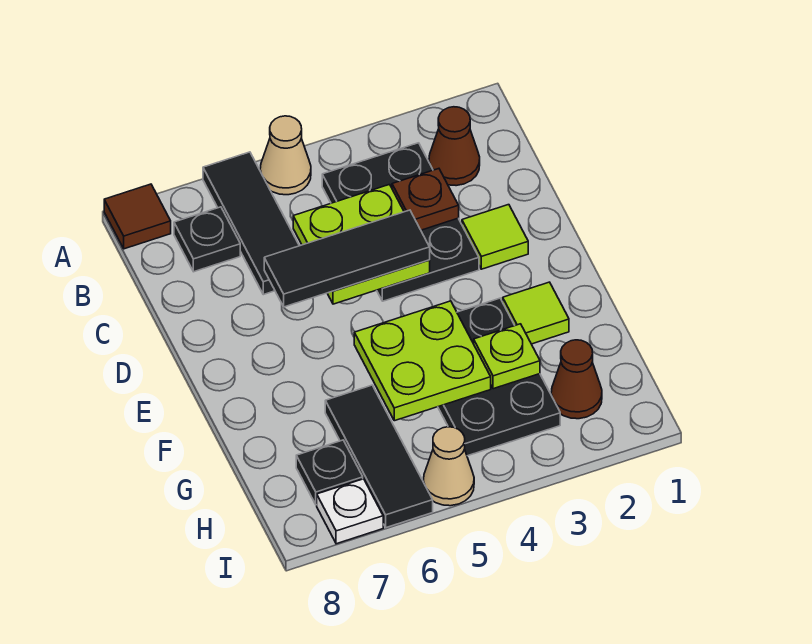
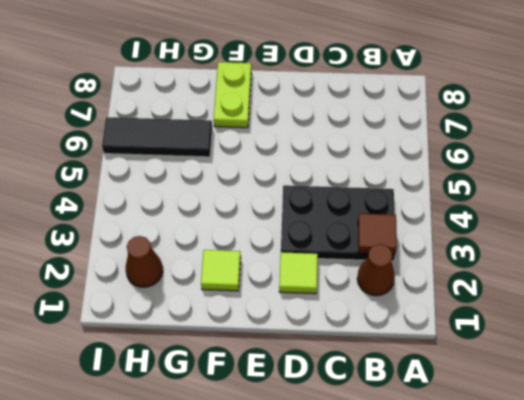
brown 1x1 tile [358,214,397,254] -> brown 1x1 tile moved to [104,184,171,249]
lime 1x2 plate [214,62,251,128] -> none
none -> tan 1x1 cone [260,116,311,195]
none -> black 1x3 tile [203,152,299,295]
none -> black 1x1 plate [174,207,240,272]

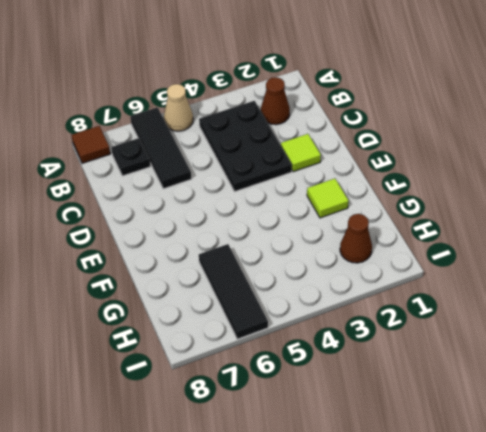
none -> black 2x3 plate [438,298,560,456]
none -> black 1x1 plate [296,440,363,505]
none -> tan 1x1 cone [423,427,474,506]

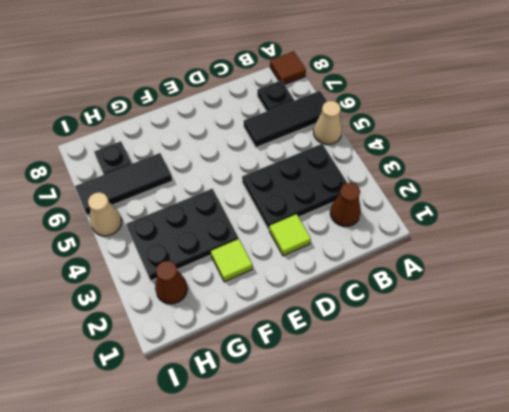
none -> white 1x1 plate [317,479,383,544]
none -> brown 1x1 plate [392,169,459,230]
none -> lime 2x2 plate [293,185,430,304]

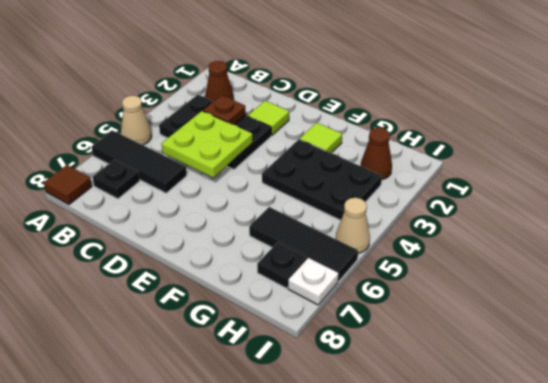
none -> lime 2x2 plate [354,301,491,421]
none -> lime 1x1 plate [474,324,540,389]
none -> black 1x3 tile [264,210,430,307]

